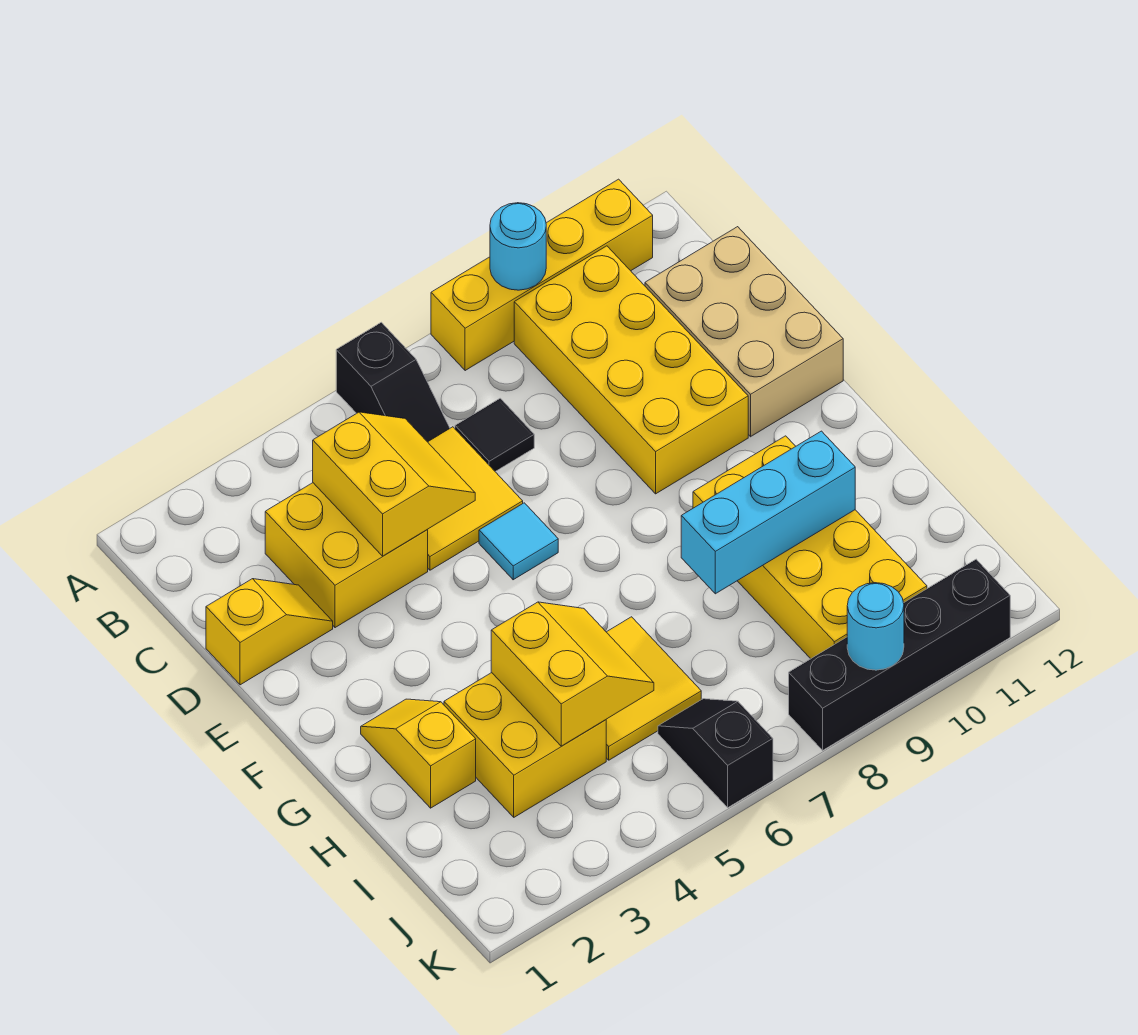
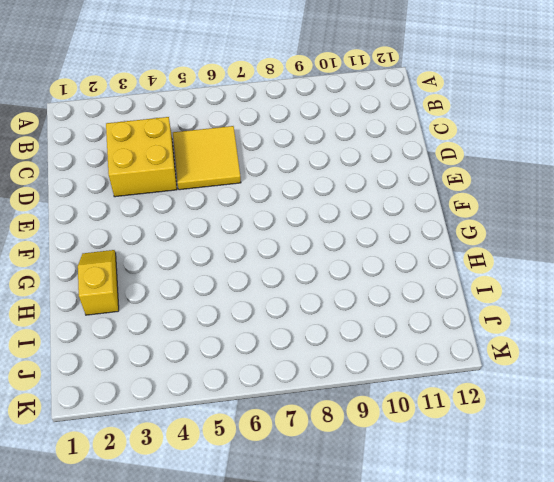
none -> black 1x2 slope [336,322,450,442]
none -> yellow 1x4 brick [431,179,653,371]
none -> yellow 2x4 brick [514,246,748,494]

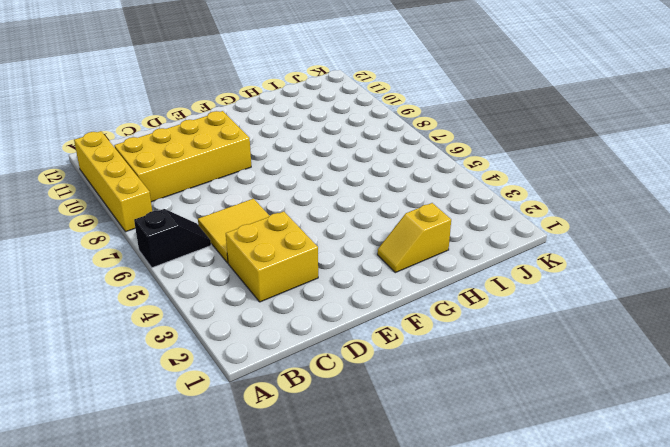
none -> black 1x1 tile [455,398,534,472]
none -> tan 2x3 brick [645,227,843,437]
none -> yellow 1x2 slope [206,579,333,685]

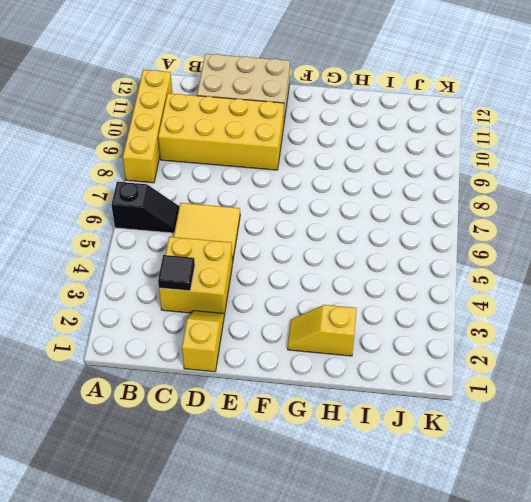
black 1x1 tile [158,255,195,291] -> black 1x1 tile moved to [455,398,534,472]
none -> cyan 1x1 tile [479,503,558,580]
none -> yellow 2x4 brick [693,436,927,659]
none -> yellow 2x2 brick [444,673,606,817]

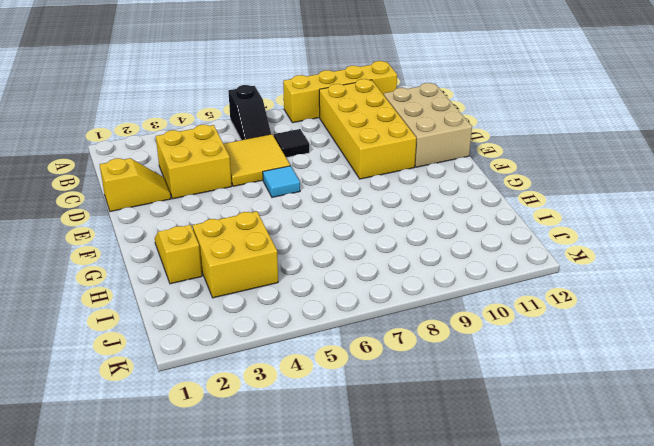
none -> yellow 2x4 brick [693,436,927,659]
none -> yellow 2x2 tile [606,617,701,760]
none -> black 1x2 slope [658,699,773,807]

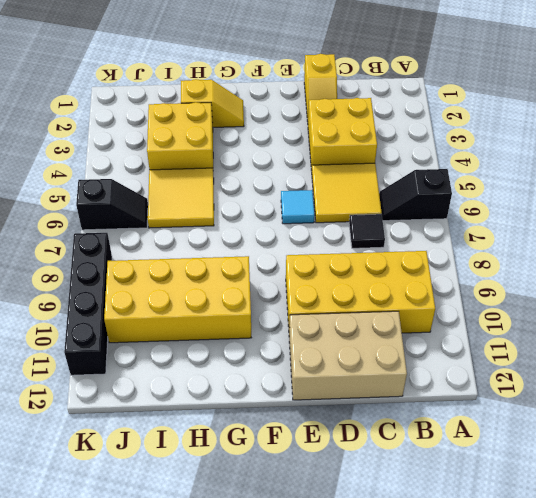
none -> yellow 1x4 brick [431,179,653,371]
none -> cyan 1x1 round brick [490,203,546,290]
none -> yellow 2x2 slope [313,412,475,556]

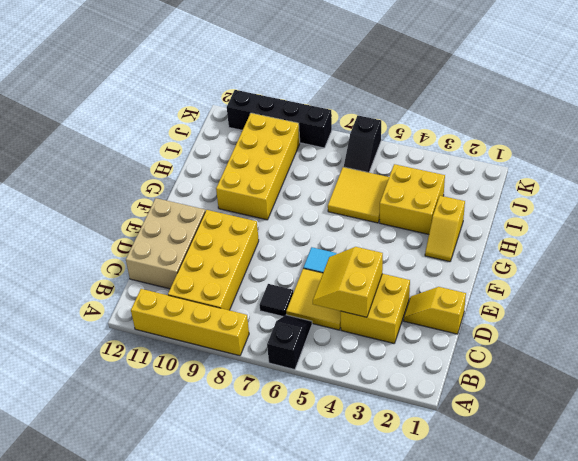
none -> cyan 1x1 round brick [490,203,546,290]
none -> yellow 2x2 slope [491,602,654,746]
none -> cyan 1x3 brick [681,431,855,594]

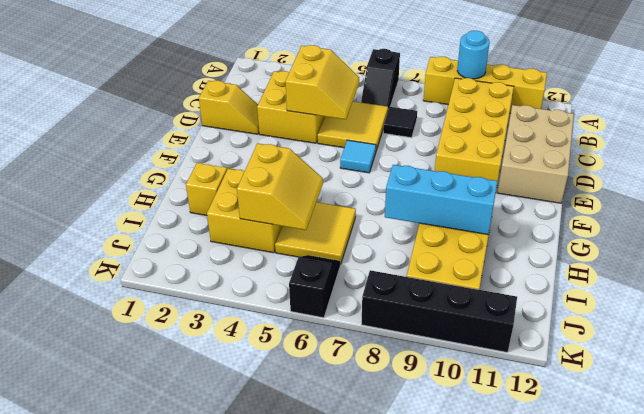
none -> cyan 1x1 round brick [847,583,904,670]

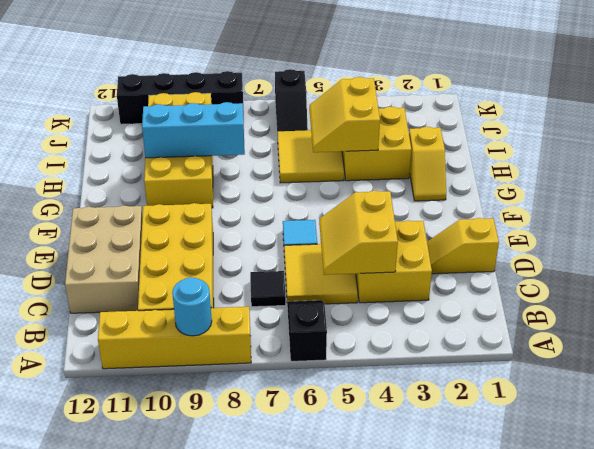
none -> cyan 1x1 round brick [847,583,904,670]

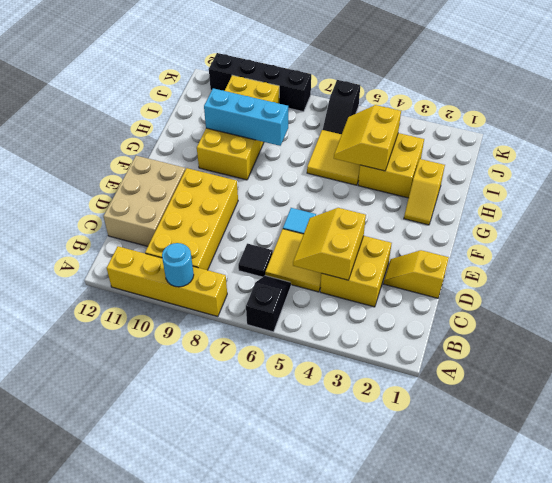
none -> cyan 1x1 round brick [847,583,904,670]

